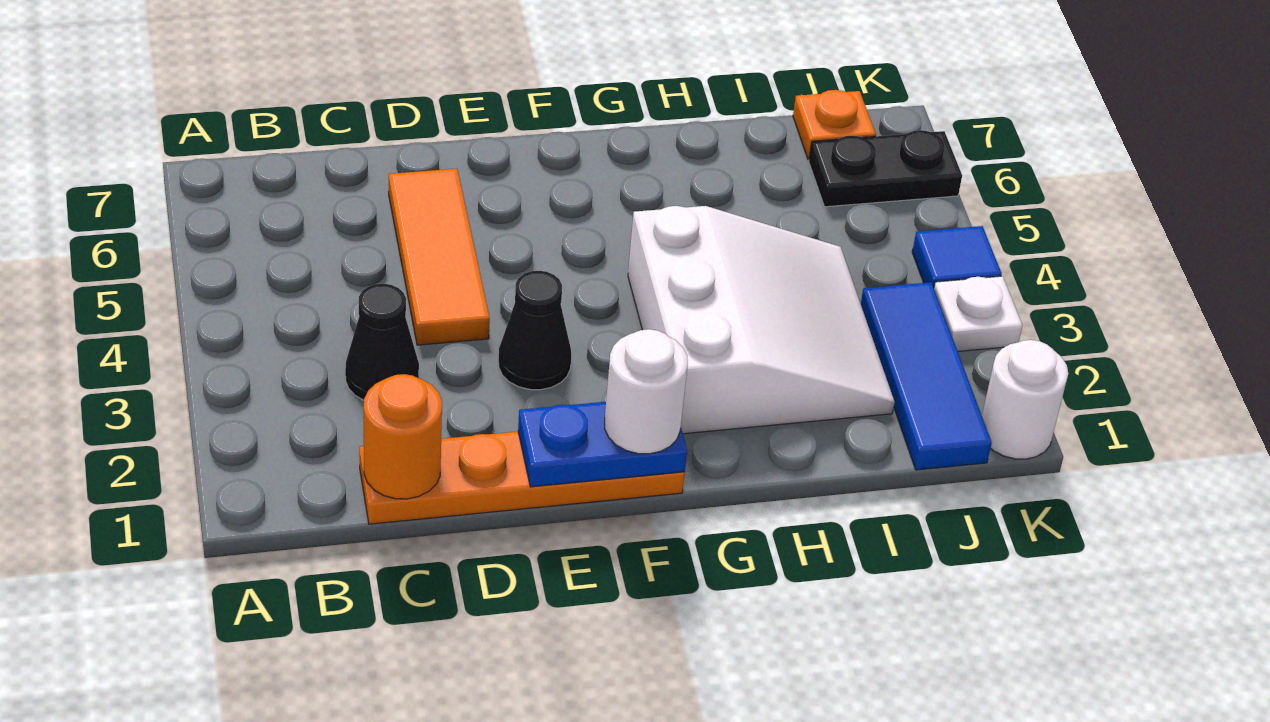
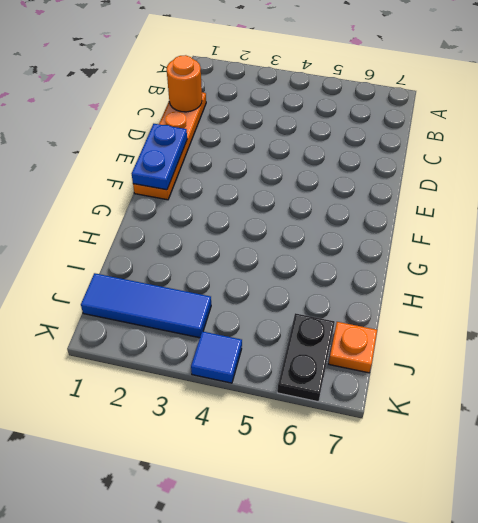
none -> black 1x1 cone [345,284,419,400]
none -> orange 1x3 tile [389,169,490,345]
none -> black 1x1 cone [499,271,571,390]

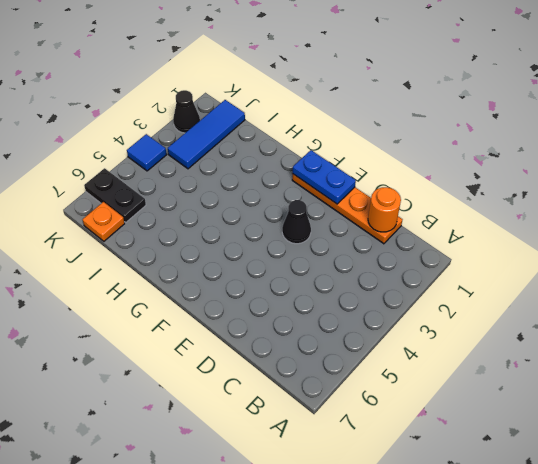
black 1x1 cone [173,90,200,133] -> black 1x1 cone moved to [345,284,419,400]
none -> orange 1x3 tile [389,169,490,345]
none -> white 3x3 slope [628,206,895,434]
none -> white 1x1 round brick [982,340,1068,459]

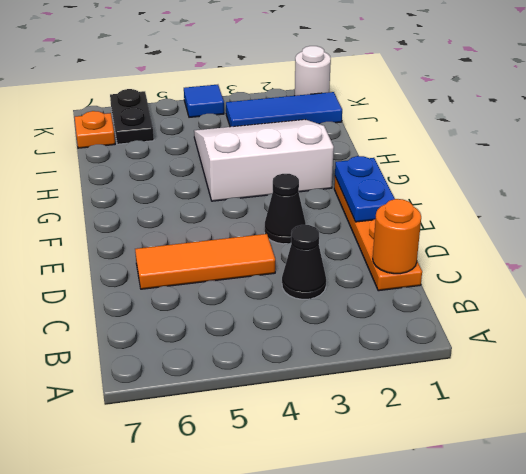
none -> white 1x1 plate [934,276,1022,351]
none -> white 1x1 round brick [605,329,688,454]

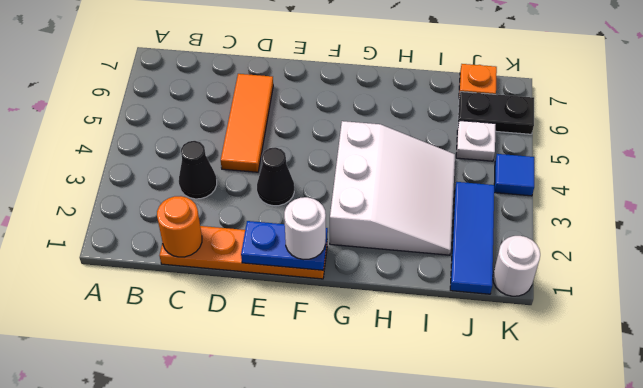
white 1x1 plate [456,120,496,161] -> white 1x1 plate moved to [934,276,1022,351]

